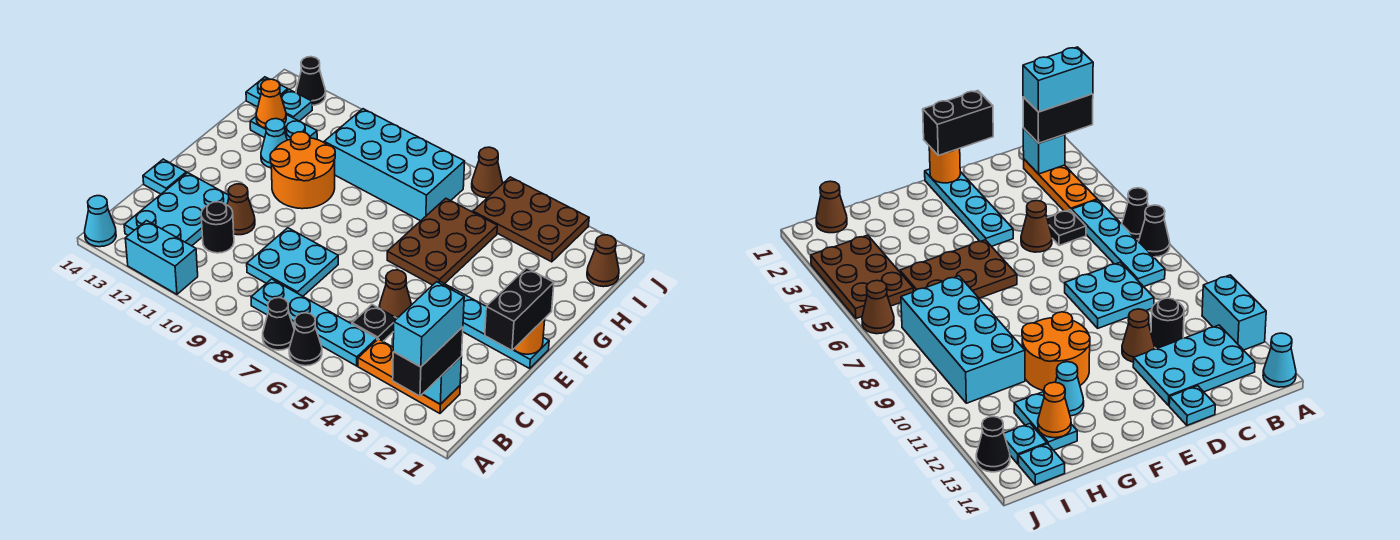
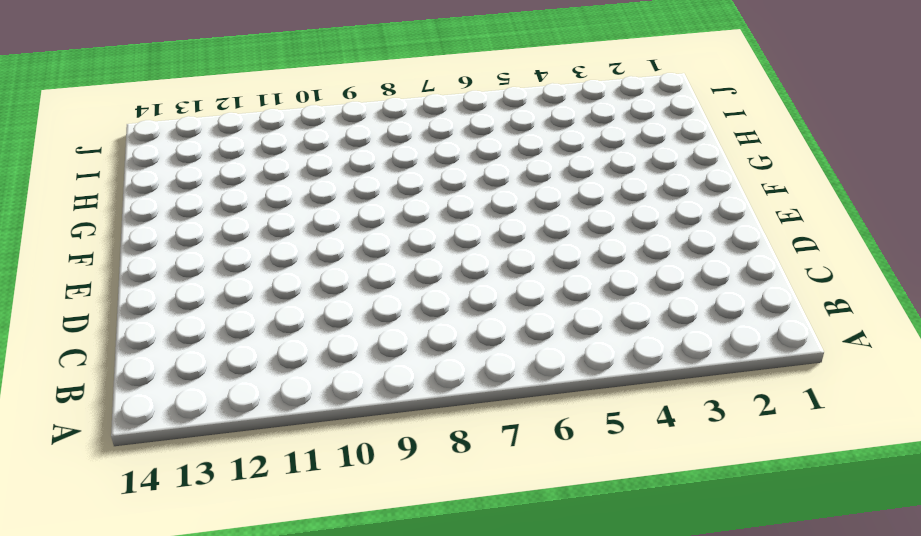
none -> black 1x1 cone [289,313,322,366]
none -> black 1x1 cone [263,298,294,350]
none -> cyan 1x2 brick [125,221,198,294]
none -> cyan 1x1 cone [85,196,116,247]

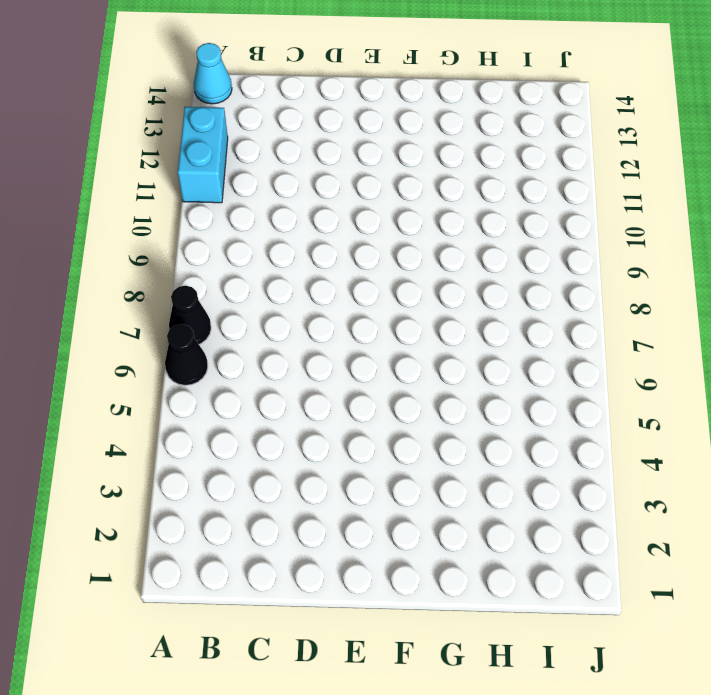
none -> orange 1x3 plate [358,339,460,413]
none -> cyan 1x4 plate [251,279,377,366]
none -> cyan 2x3 plate [124,173,229,246]
none -> black 1x1 plate [352,305,397,341]

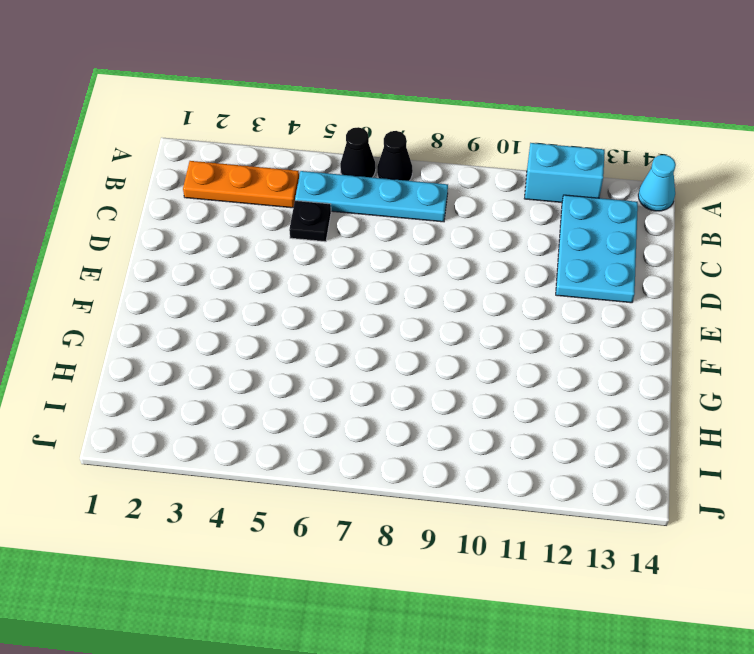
none -> cyan 2x2 plate [247,228,338,296]
none -> black 1x1 round brick [201,202,234,253]
none -> brown 1x1 cone [379,270,411,318]
none -> brown 1x1 cone [227,184,255,235]

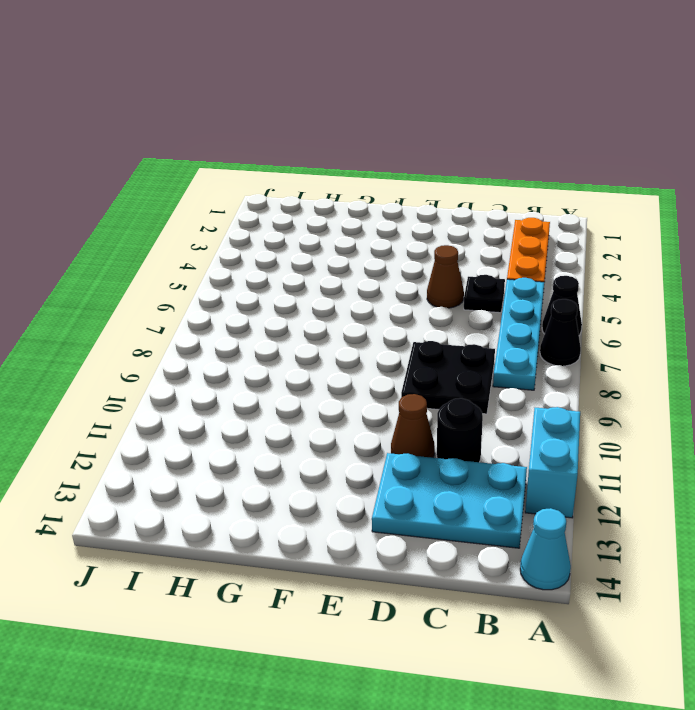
black 2x2 plate [401,341,495,414] -> cyan 2x2 plate [247,228,338,296]
none -> cyan 1x1 plate [143,159,186,194]
none -> cyan 1x4 plate [439,282,549,368]
none -> brown 2x3 plate [387,198,497,285]
none -> orange 2x2 round brick [270,132,335,209]

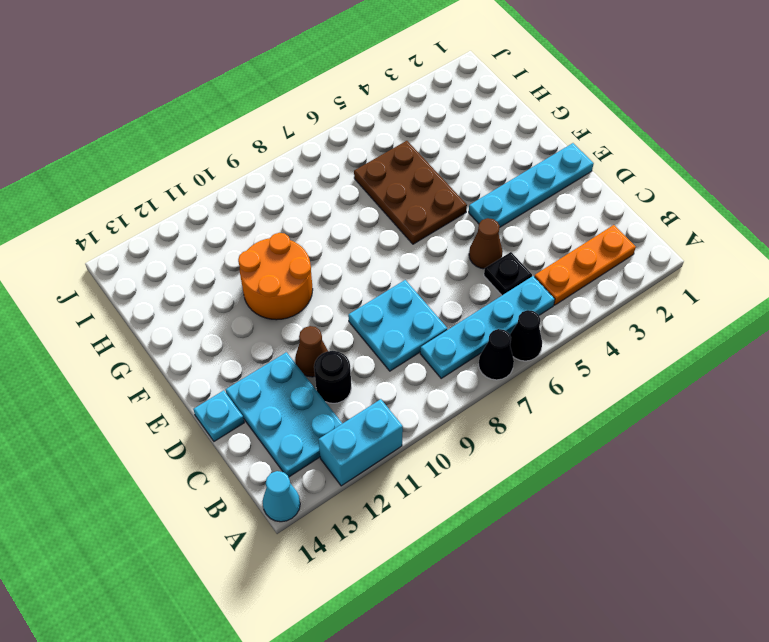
none -> cyan 1x1 cone [261,119,287,168]
none -> cyan 2x4 brick [324,109,465,221]
none -> cyan 1x2 plate [250,115,317,140]
none -> brown 1x1 cone [587,235,619,287]

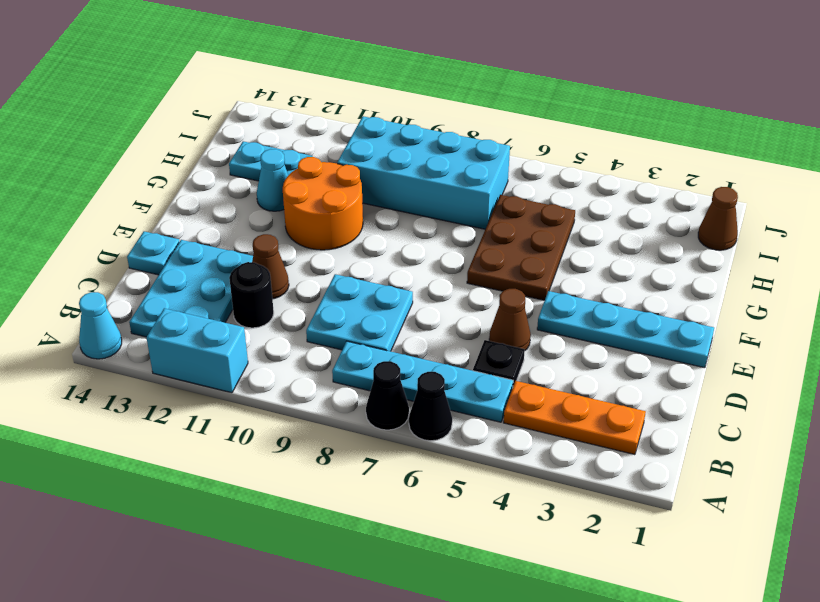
none -> brown 2x3 plate [473,177,589,262]
none -> cyan 1x1 plate [281,90,312,121]
none -> cyan 1x1 plate [246,77,288,107]
none -> brown 1x1 cone [472,147,503,198]

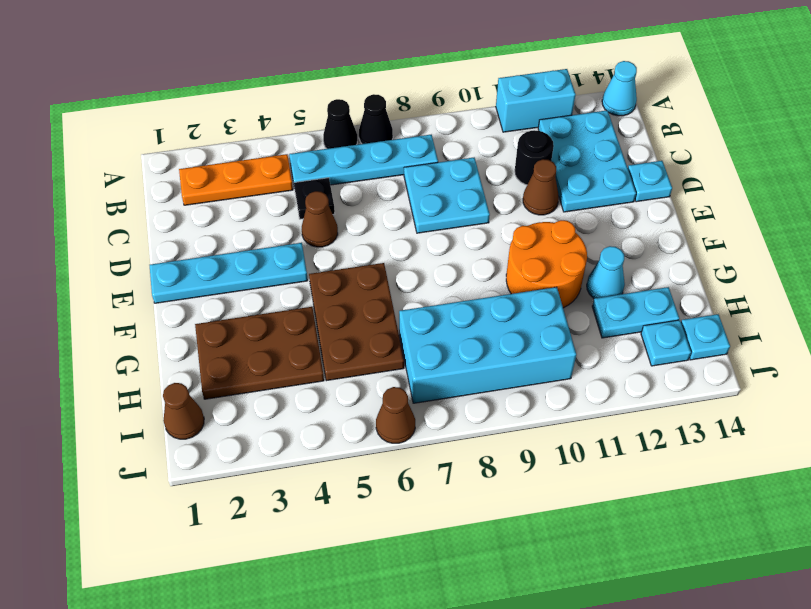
brown 2x3 plate [195,307,324,399] -> brown 2x3 plate moved to [473,177,589,262]
none -> black 1x1 cone [296,57,326,105]
none -> cyan 1x1 brick [423,357,462,404]
none -> orange 1x1 round brick [514,319,545,354]
none -> orange 1x1 cone [256,79,286,128]

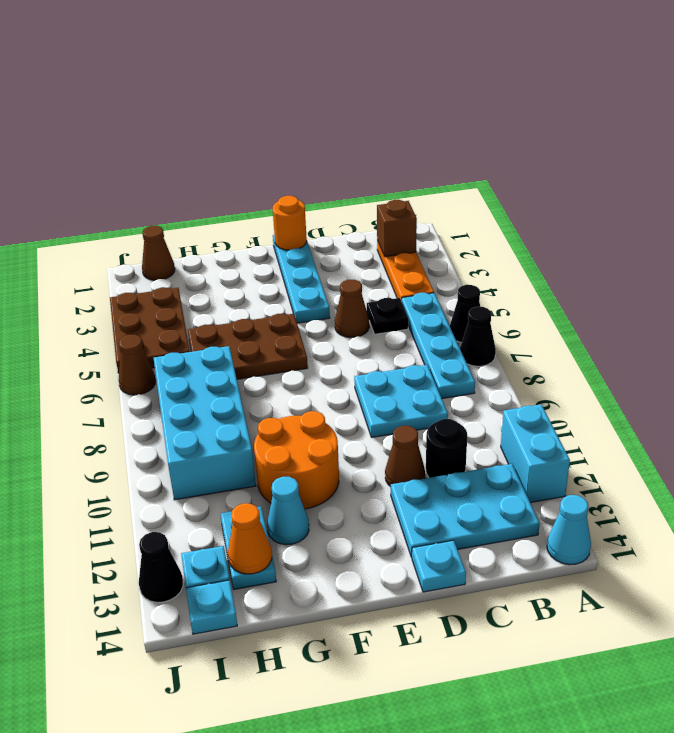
brown 1x1 brick [377,200,417,257] -> cyan 1x1 brick [423,357,462,404]
none -> black 1x2 brick [393,327,463,396]
none -> black 1x2 brick [485,268,554,350]
none -> cyan 1x2 brick [393,282,464,367]

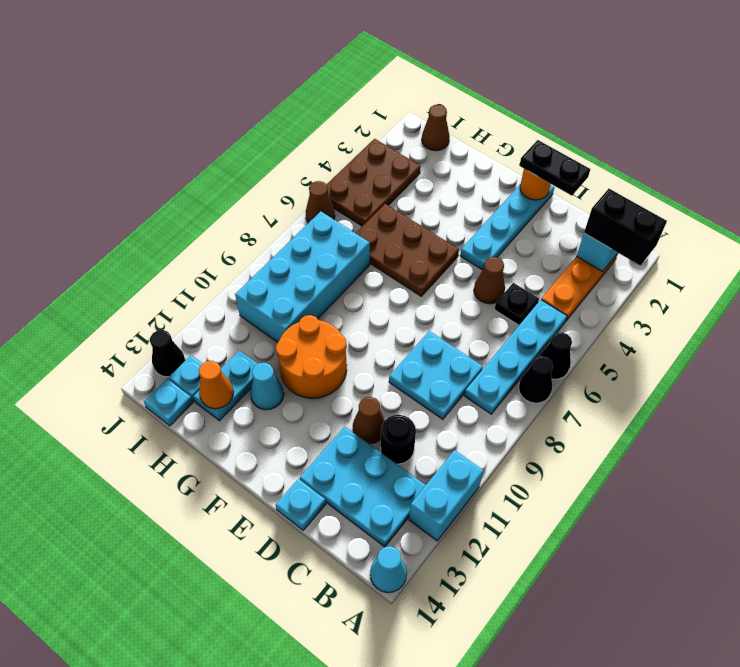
black 1x2 plate [519,140,590,196] -> black 1x2 brick [485,268,554,350]
none -> cyan 1x2 brick [393,282,464,367]

